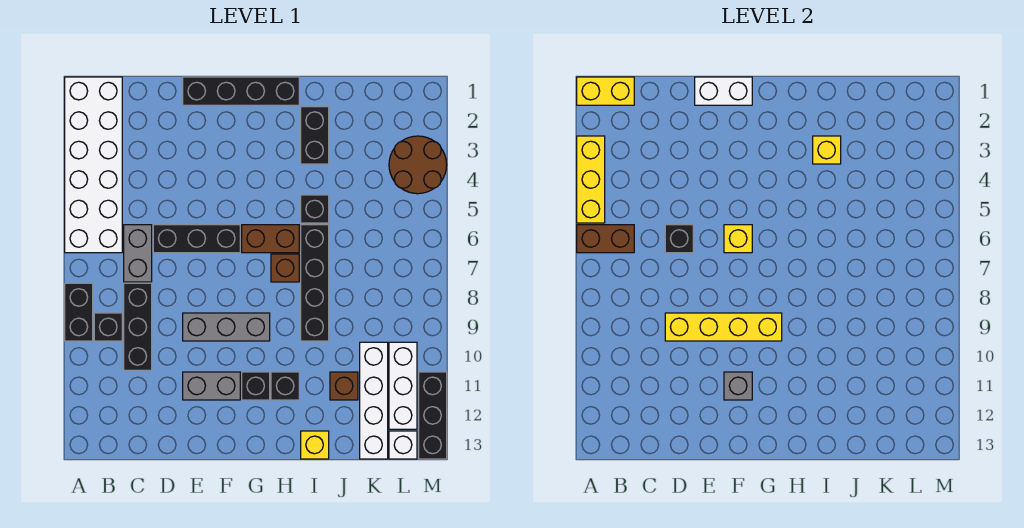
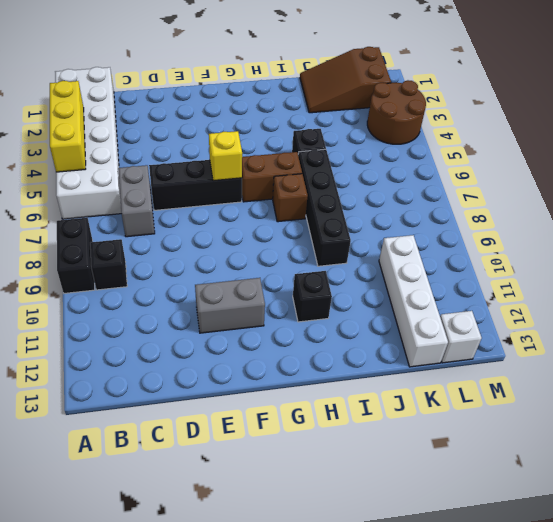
brown 2x3 slope [300,47,391,113] -> none
none -> black 1x3 brick [124,283,152,370]
none -> black 1x4 brick [183,77,299,105]
none -> grey 1x3 brick [183,313,270,341]
none -> black 1x1 brick [242,372,270,400]

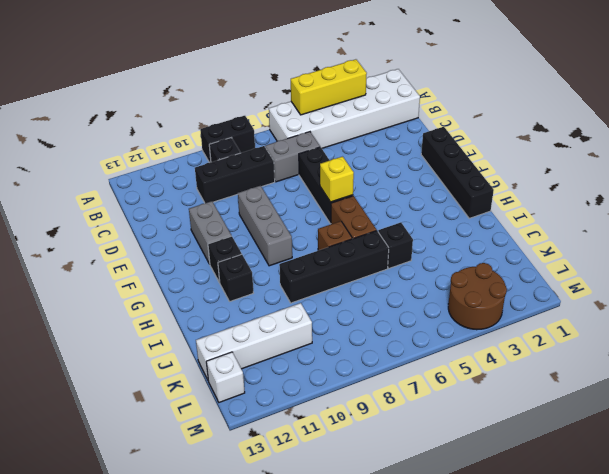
none -> black 1x2 brick [301,107,329,164]
none -> yellow 1x1 brick [301,431,329,459]
none -> brown 1x1 brick [330,372,358,400]
none -> white 1x3 brick [389,342,417,429]

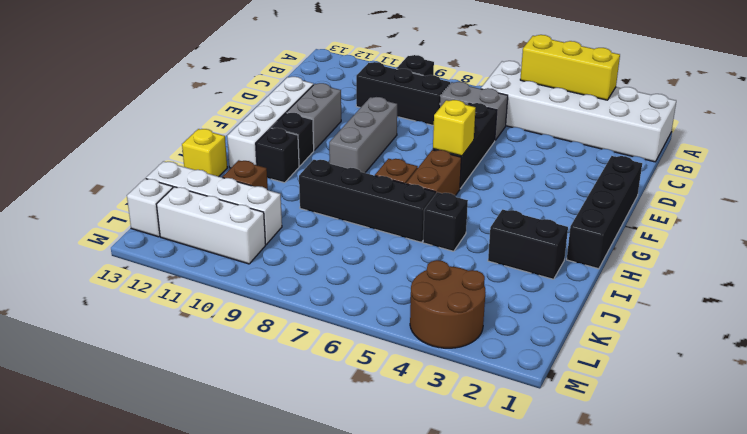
white 1x4 brick [227,77,313,168] -> none
none -> black 1x2 brick [65,283,93,341]
none -> black 1x3 brick [419,372,447,459]
none -> yellow 1x2 brick [577,77,634,105]
none -> brown 1x2 brick [577,225,634,253]

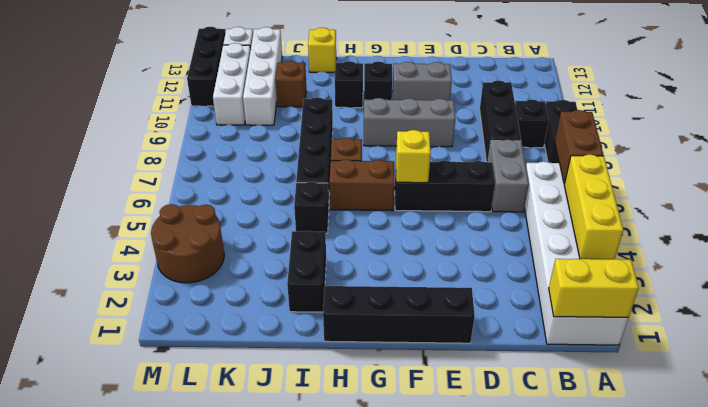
brown 1x2 brick [555,110,603,184] -> brown 1x2 brick turned to [577,225,634,253]
none -> black 1x1 brick [665,225,693,253]
none -> yellow 1x4 brick [665,313,782,341]
none -> white 1x2 brick [695,77,752,105]
none -> grey 1x1 brick [724,372,752,400]

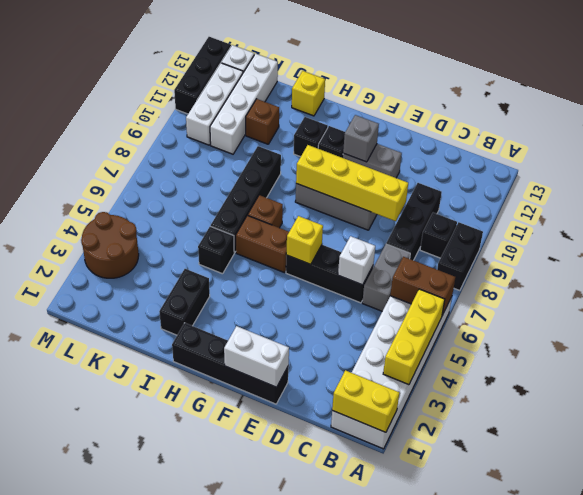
white 1x1 brick [338,236,375,285] -> black 1x1 brick [665,225,693,253]
none -> yellow 1x1 brick [813,136,841,164]

